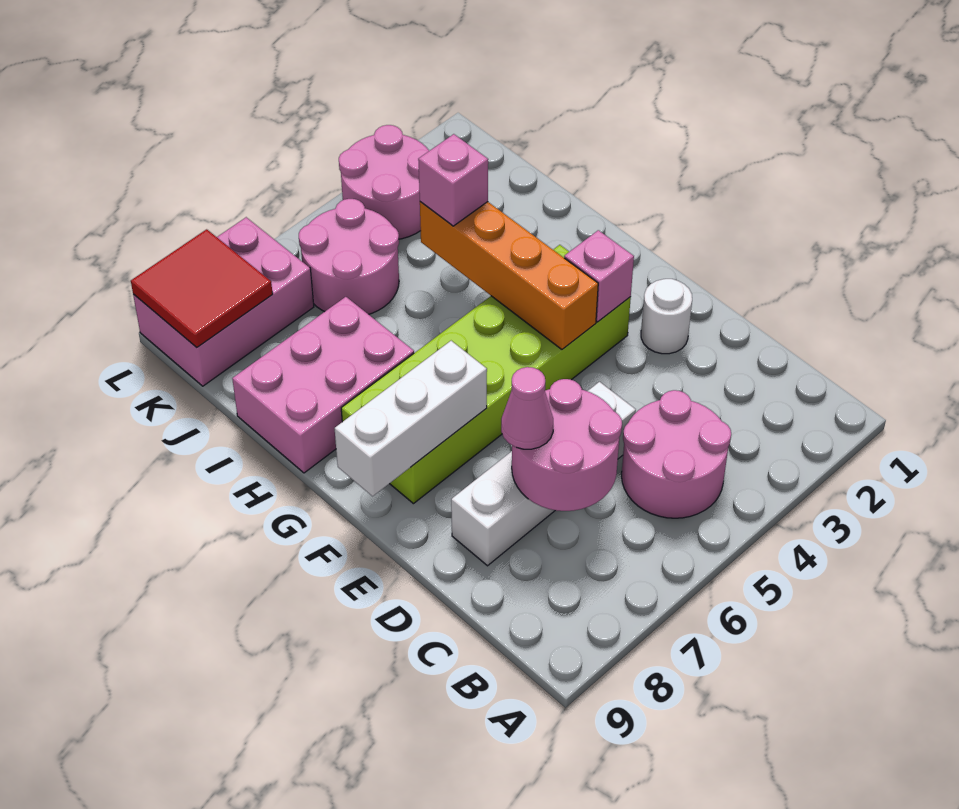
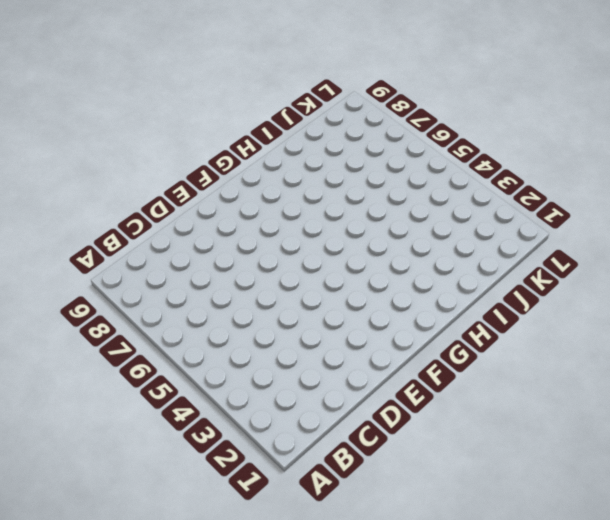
none -> pink 2x2 round brick [622,390,731,518]
none -> white 1x4 brick [451,382,636,566]
none -> white 1x1 round brick [641,279,692,354]

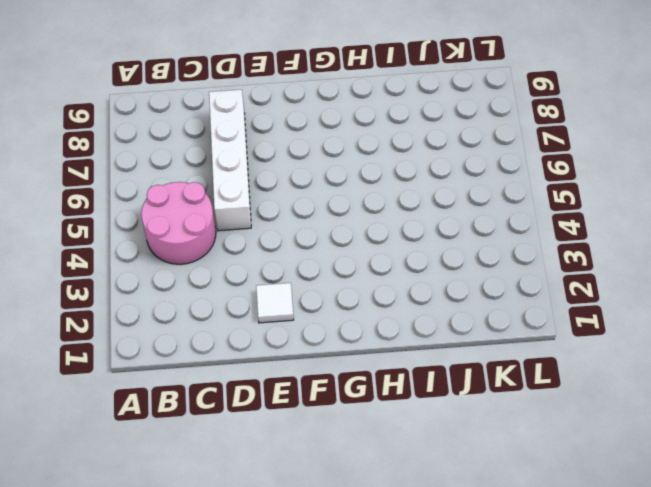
white 1x1 tile [256,283,294,323] -> white 1x1 round brick [641,279,692,354]
none -> lime 2x6 brick [341,245,631,504]
none -> pink 2x3 brick [232,297,414,473]
none -> pink 2x2 round brick [299,199,399,314]

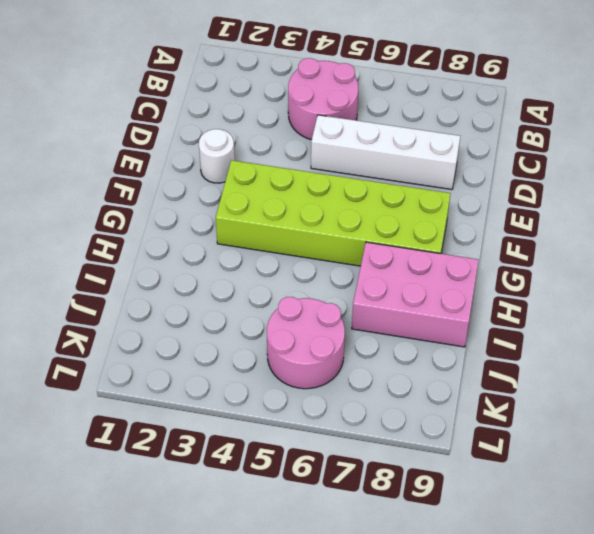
none -> pink 2x2 round brick [339,125,429,239]
none -> pink 2x3 brick [133,217,314,386]
none -> pink 2x2 round brick [512,379,622,511]

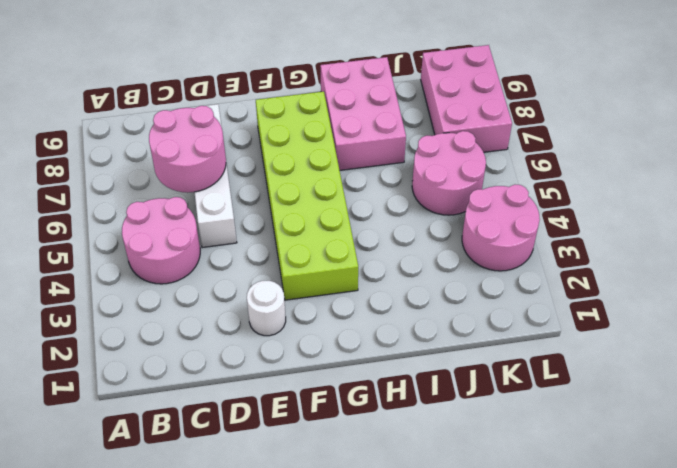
none -> pink 1x1 brick [564,230,634,322]
none -> orange 1x4 brick [420,202,598,349]
none -> white 1x3 brick [335,341,487,496]

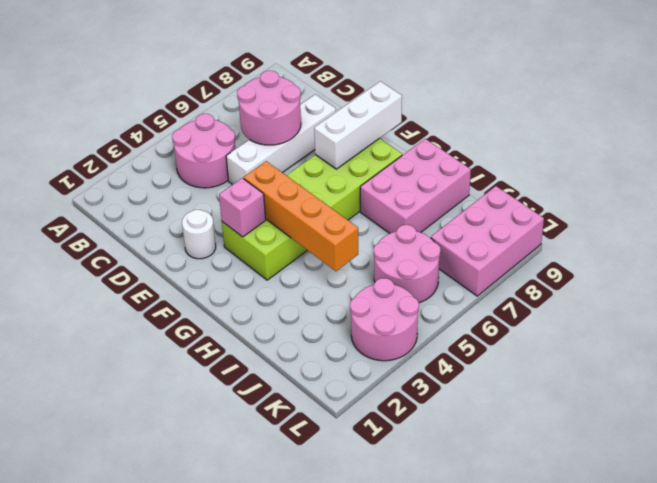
none -> red 2x2 tile [131,229,273,347]
none -> pink 1x1 cone [501,367,553,449]
none -> pink 1x1 brick [418,134,488,226]

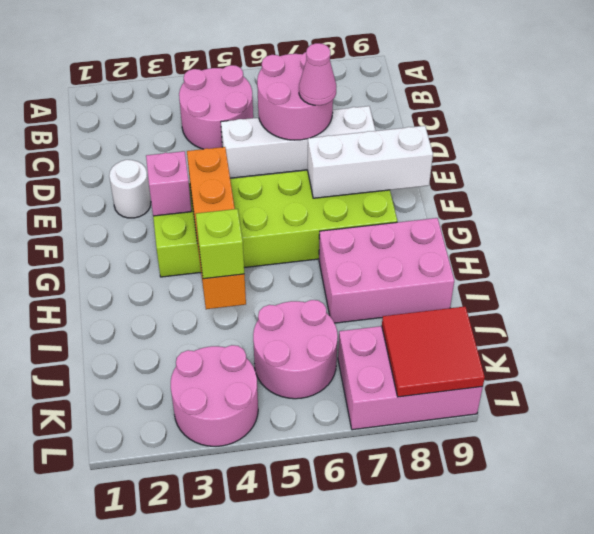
lime 1x1 brick [196,209,244,279] -> pink 1x1 brick [418,134,488,226]

